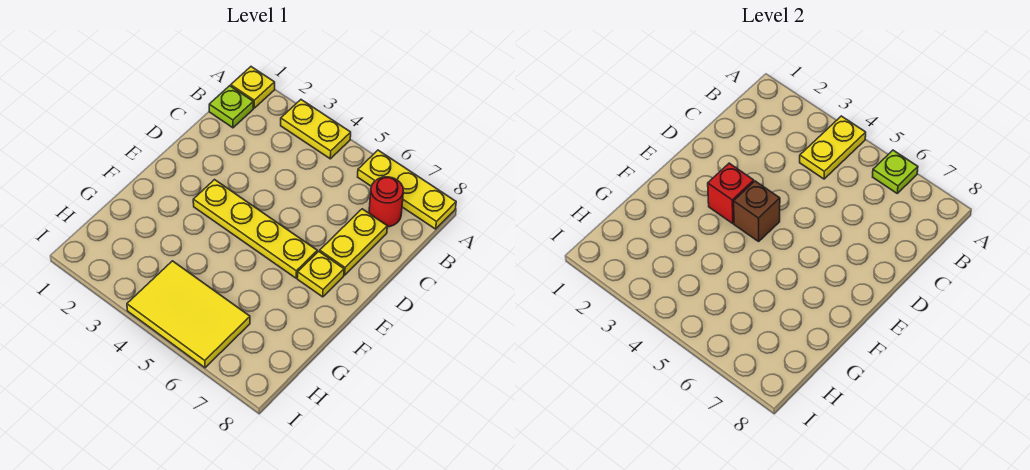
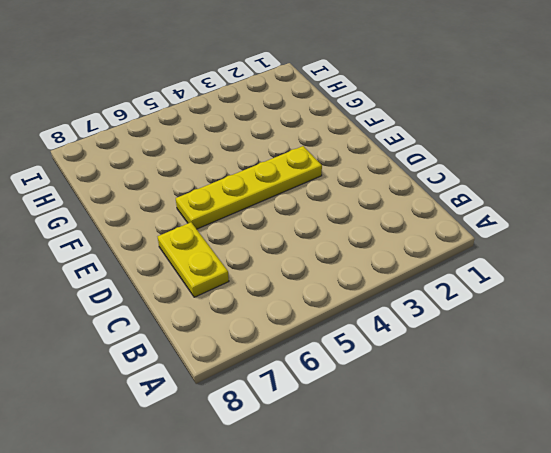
none -> yellow 1x1 plate [231,67,275,108]
none -> yellow 1x2 plate [281,100,351,159]
none -> yellow 1x3 plate [358,150,456,229]

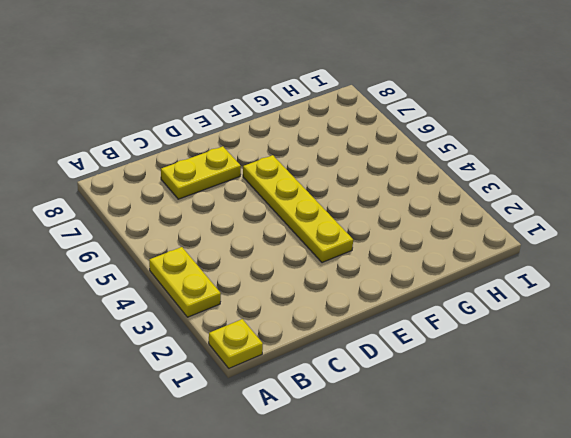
none -> yellow 1x3 plate [358,150,456,229]
none -> lime 1x1 plate [209,86,253,128]
none -> red 1x1 round brick [369,177,403,227]

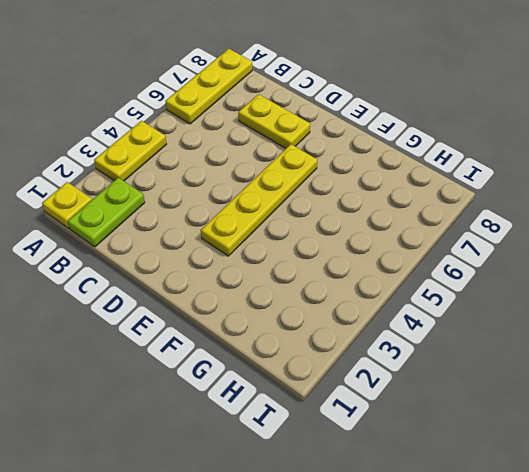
lime 1x2 plate [68,178,145,247] -> lime 1x1 plate [209,86,253,128]
none -> red 1x1 round brick [369,177,403,227]
none -> yellow 1x1 plate [297,251,344,297]
none -> yellow 2x3 tile [127,261,250,368]

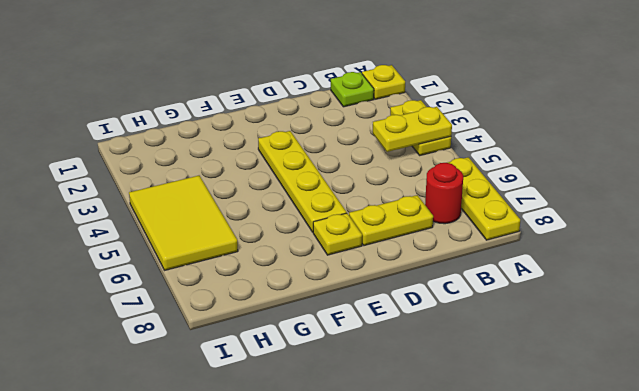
none -> lime 1x1 plate [873,150,918,193]
none -> red 1x1 brick [708,163,754,224]
none -> brown 1x1 brick [734,181,780,241]

